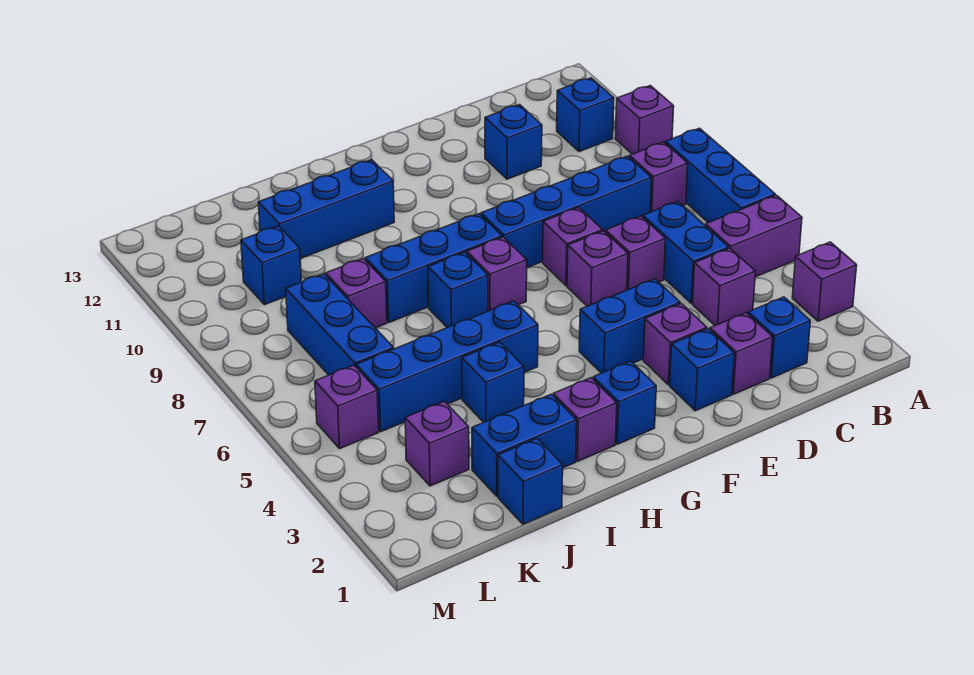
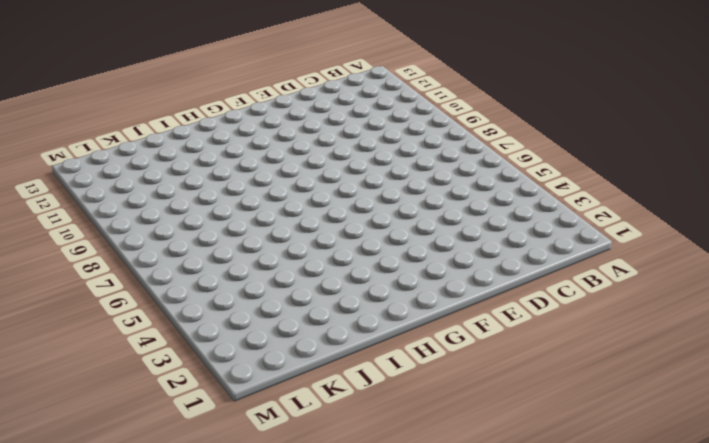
none -> purple 1x1 brick [792,242,857,321]
none -> purple 1x2 brick [705,195,802,277]
none -> blue 1x3 brick [666,128,775,223]
none -> purple 1x1 brick [615,86,674,154]

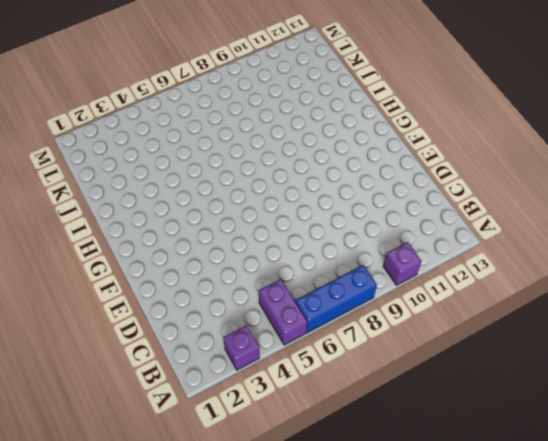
none -> purple 1x1 brick [629,142,688,212]
none -> blue 1x1 brick [557,78,614,152]
none -> blue 1x1 brick [748,297,810,378]
none -> purple 1x1 brick [692,248,755,326]

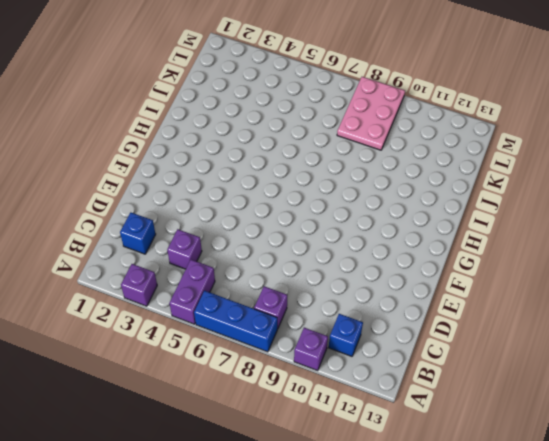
pink 2x3 plate [337,77,405,150] -> blue 1x3 brick [286,274,394,375]
none -> blue 1x2 brick [643,201,729,303]
none -> blue 1x4 brick [481,156,651,268]
none -> purple 1x1 brick [710,313,773,394]
none -> purple 1x1 brick [606,216,665,290]

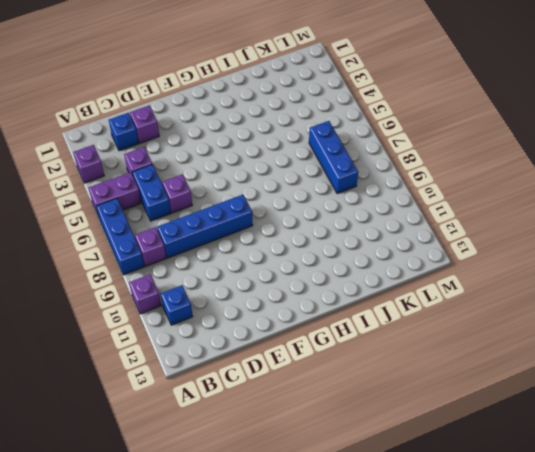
none -> blue 1x1 brick [485,105,542,179]
none -> blue 1x1 brick [670,329,734,411]
none -> purple 1x1 brick [643,304,707,385]
none -> blue 1x2 brick [579,279,680,373]

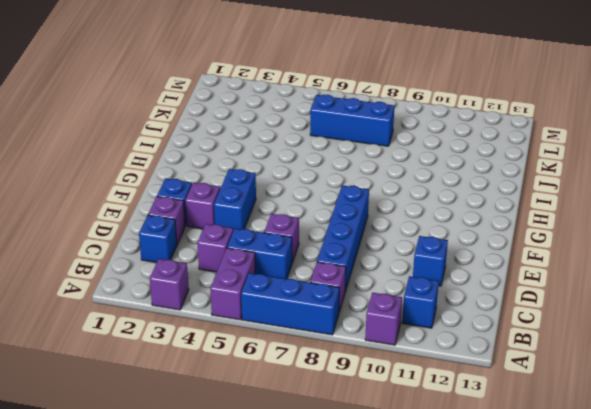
none -> purple 1x1 brick [567,231,628,306]
none -> purple 1x1 brick [543,208,603,285]
none -> blue 1x1 brick [593,361,656,444]
none -> purple 1x1 brick [467,237,527,311]

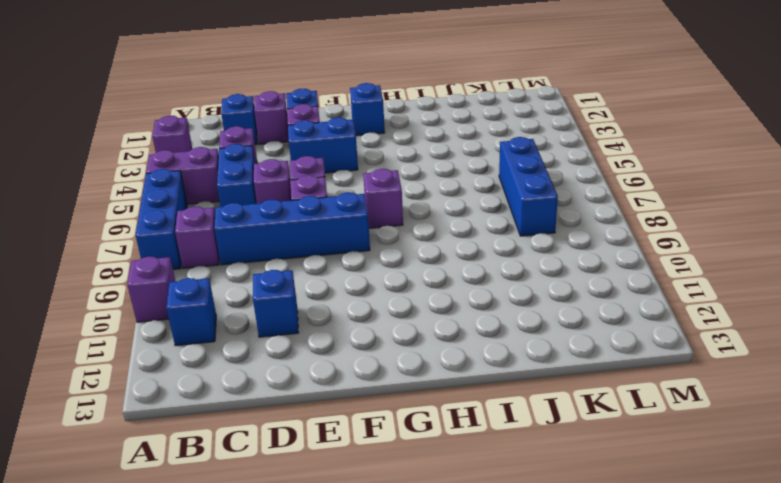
none -> blue 1x3 brick [365,214,502,322]
none -> purple 1x1 brick [553,378,617,461]
none -> blue 1x4 brick [356,301,538,432]
none -> blue 1x1 brick [428,252,488,328]

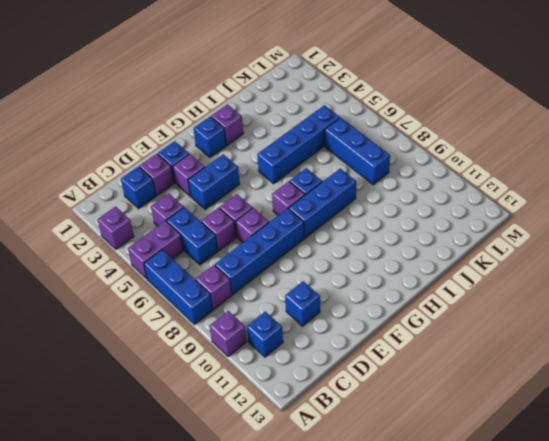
none -> blue 1x3 brick [258,160,394,258]
none -> blue 1x2 brick [472,394,577,496]
none -> blue 1x1 brick [462,342,524,422]
none -> blue 1x1 brick [498,439,563,524]

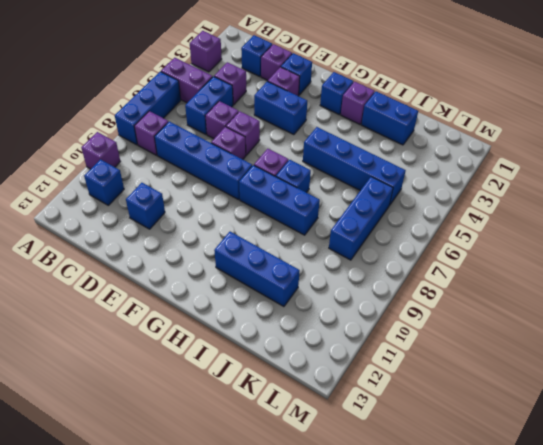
none -> blue 1x1 brick [462,342,524,422]
none -> blue 1x1 brick [498,439,563,524]
none -> purple 1x1 brick [326,259,387,328]
none -> purple 1x1 brick [405,401,469,486]

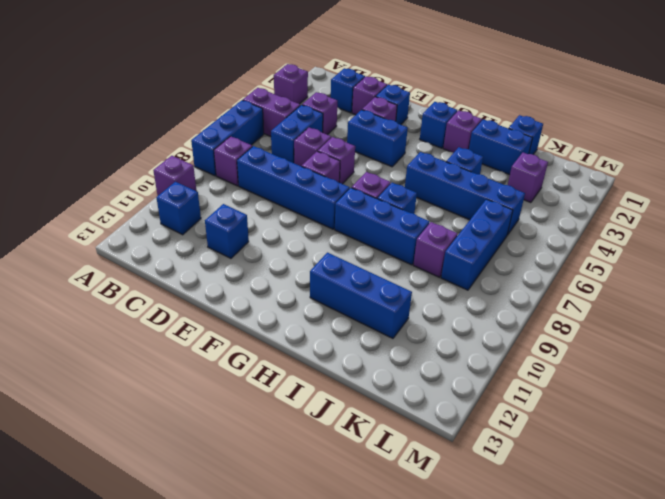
none -> blue 1x1 brick [241,226,301,305]
none -> purple 1x1 brick [315,365,378,448]

